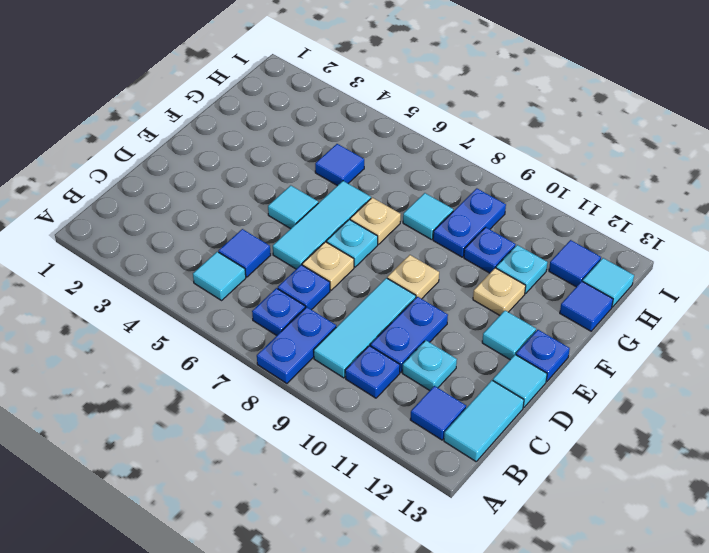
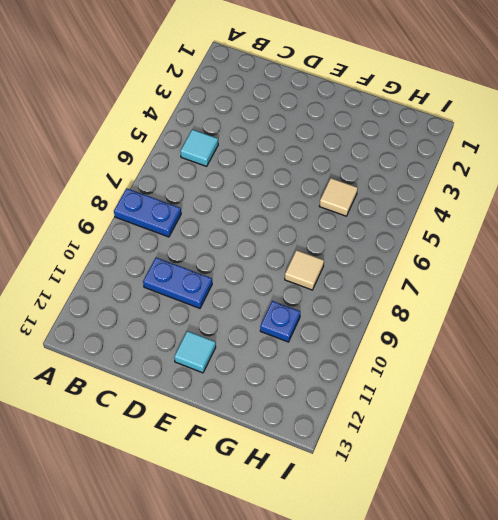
tan 1x1 tile [319,178,358,216] -> blue 1x1 tile [315,144,364,186]
tan 1x1 tile [285,250,324,290] -> cyan 1x1 tile [403,193,453,240]
none -> blue 1x1 plate [252,288,305,335]
none -> cyan 1x3 tile [314,278,416,378]
none -> blue 1x1 plate [345,346,400,398]

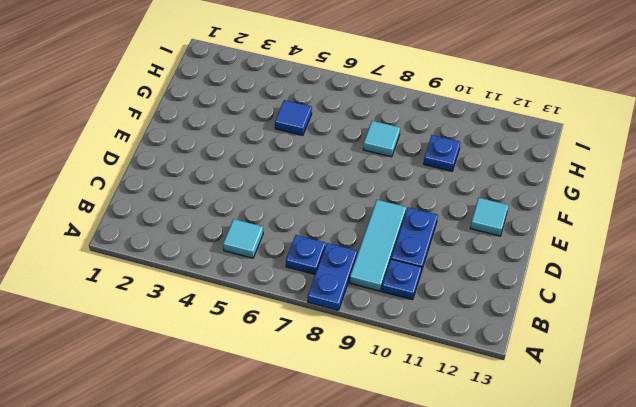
none -> blue 1x1 tile [410,386,466,440]
none -> cyan 1x2 tile [444,380,524,461]
none -> blue 1x1 tile [218,229,271,277]

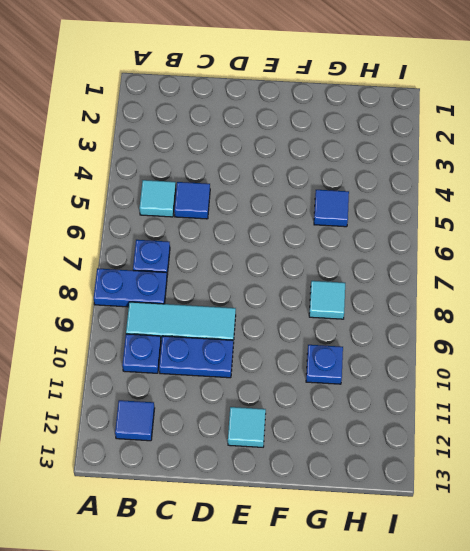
none -> cyan 1x2 tile [444,380,524,461]
none -> blue 1x1 plate [278,265,330,310]
none -> cyan 1x1 plate [402,340,457,391]

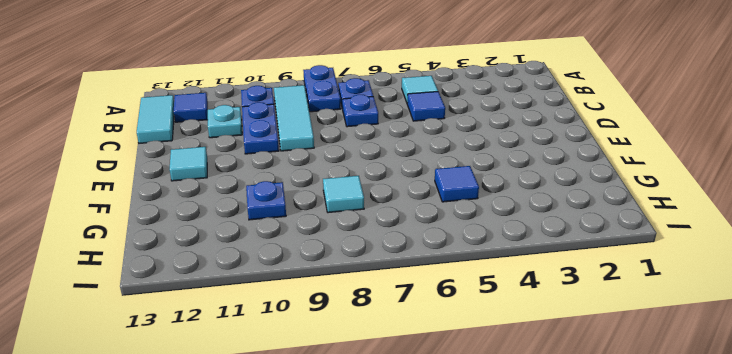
none -> cyan 1x3 tile [273,181,371,269]
none -> tan 1x1 plate [302,242,354,290]
none -> cyan 1x1 tile [493,355,547,407]

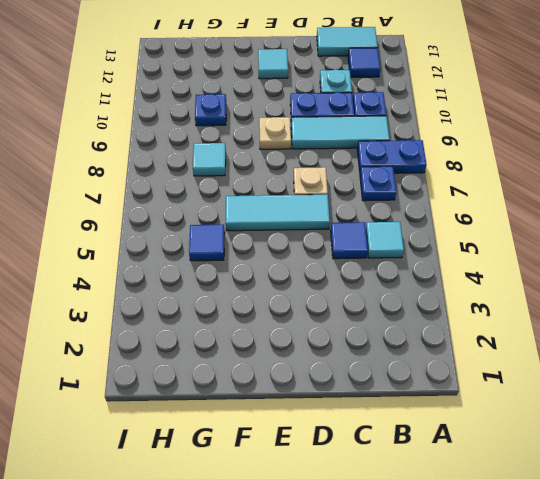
none -> blue 1x1 plate [278,265,330,310]
none -> cyan 1x1 tile [493,355,547,407]
none -> cyan 1x1 tile [268,185,318,229]

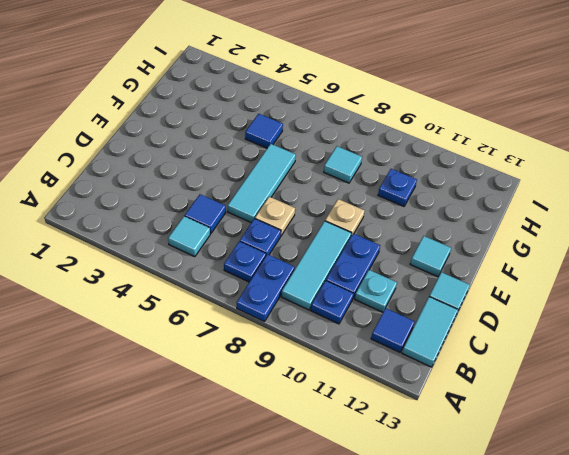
none -> cyan 1x1 tile [268,185,318,229]
none -> cyan 1x1 plate [327,220,378,267]
none -> blue 1x1 plate [516,330,570,381]

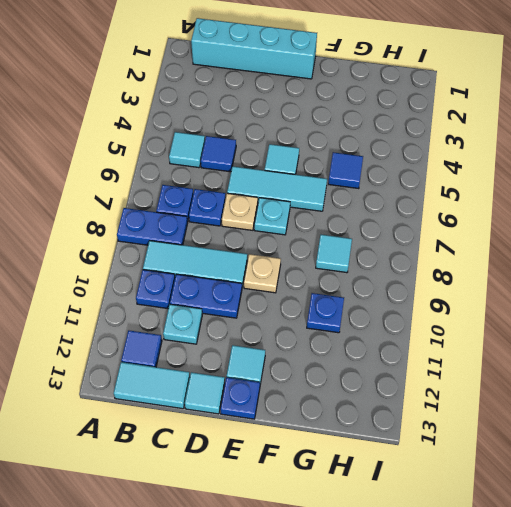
cyan 1x4 brick [191,18,317,79] -> none
none -> tan 1x1 plate [350,198,401,244]
none -> tan 1x1 plate [473,268,526,315]
none -> blue 1x2 plate [433,188,506,257]

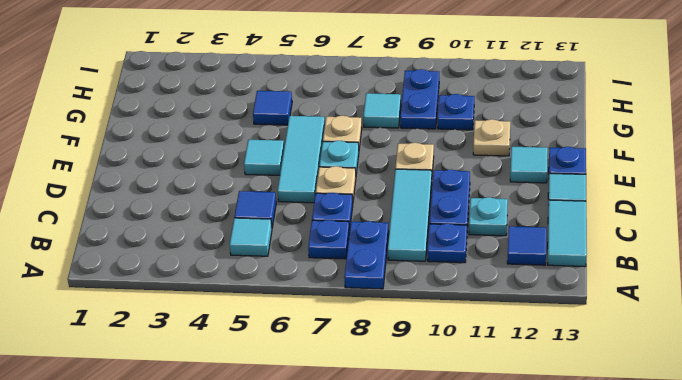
none -> cyan 1x1 plate [496,245,548,294]
none -> blue 1x1 tile [560,281,613,331]
none -> blue 1x1 tile [549,240,601,287]

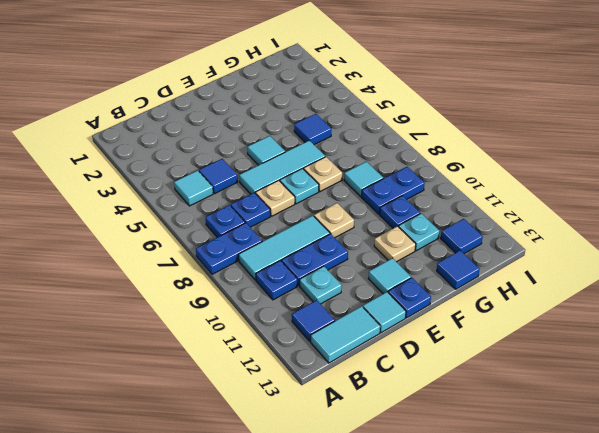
none -> cyan 1x1 tile [583,258,634,307]

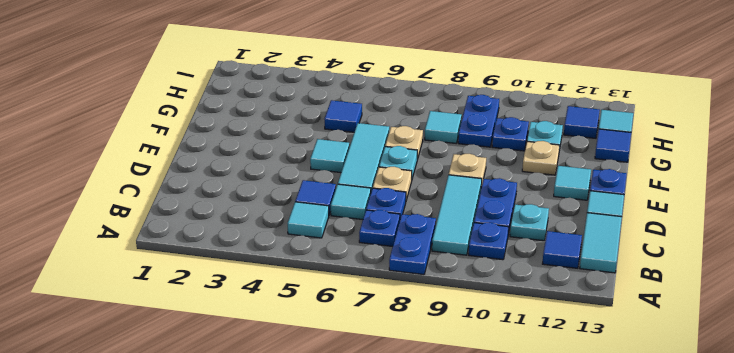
cyan 1x1 tile [331,184,371,220] -> none

